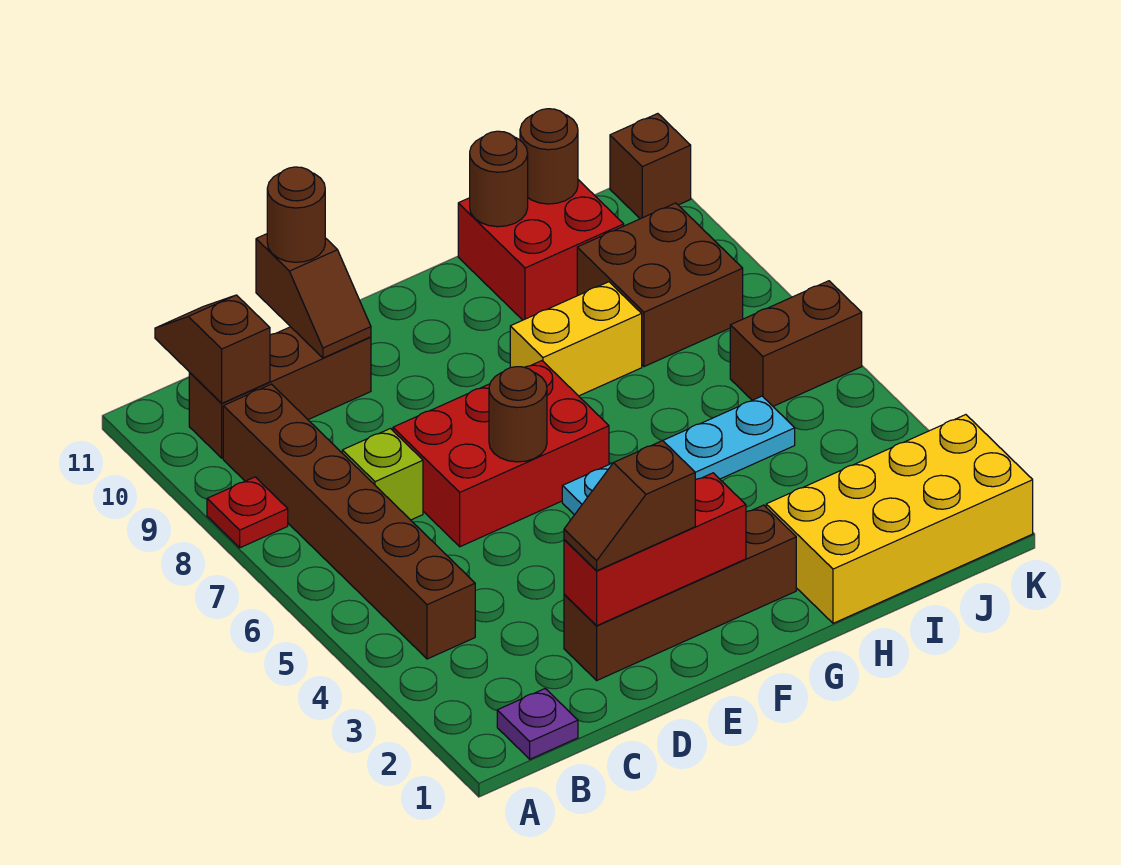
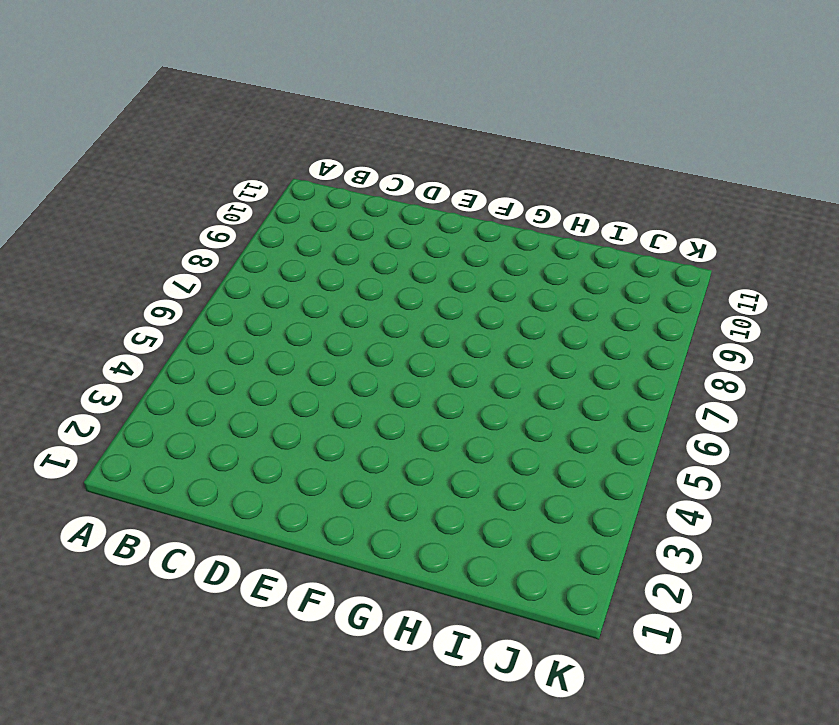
none -> red 1x1 plate [207,477,288,548]
none -> purple 1x1 plate [497,689,578,759]
none -> brown 1x6 brick [223,384,475,659]

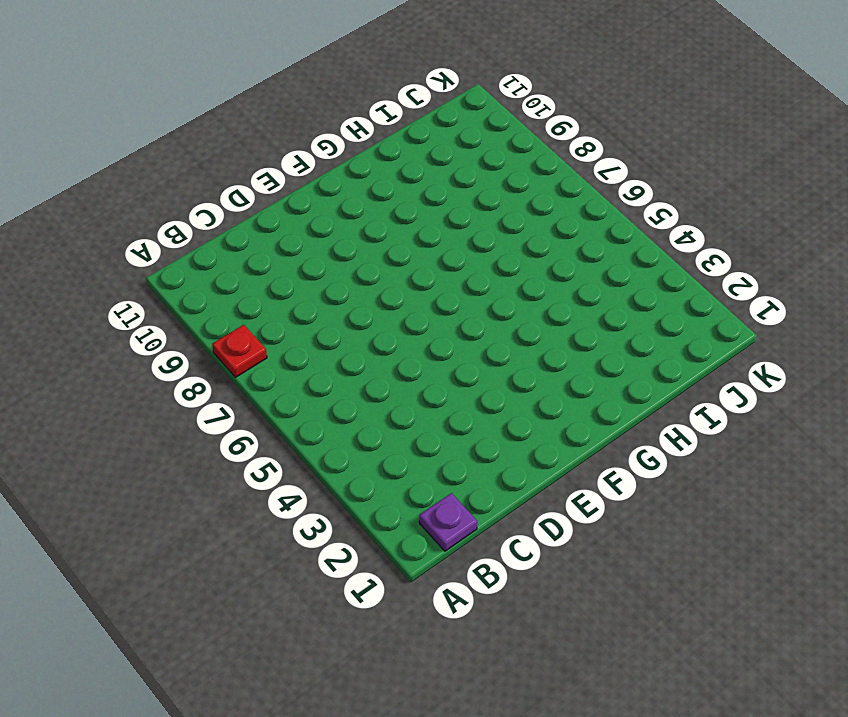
none -> brown 1x6 brick [223,384,475,659]
none -> brown 1x3 brick [189,327,371,458]
none -> lime 1x1 brick [342,429,423,520]

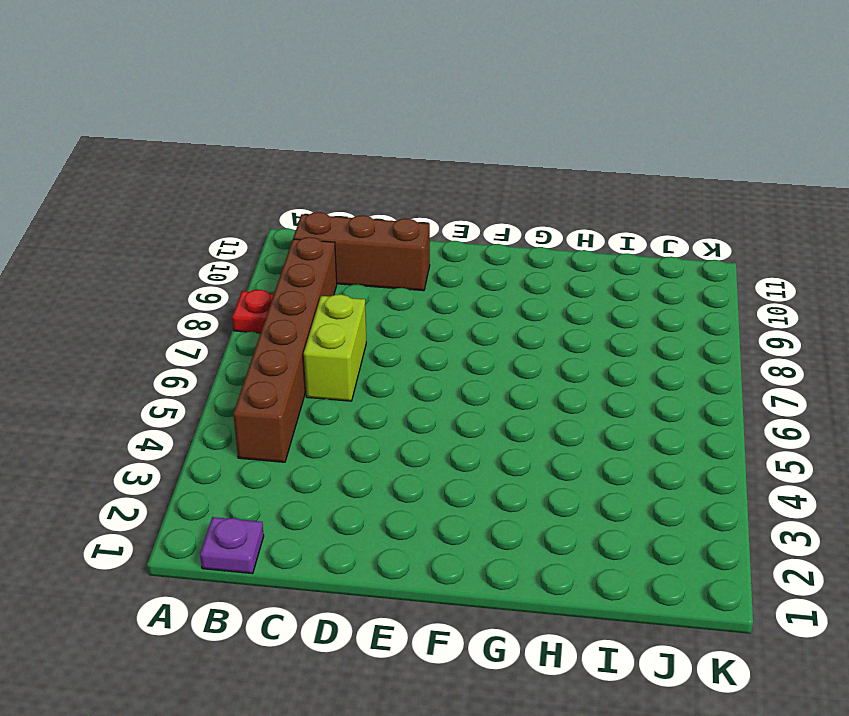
lime 1x2 brick [304,294,366,401] -> lime 1x1 brick [342,429,423,520]
none -> brown 1x4 brick [564,505,796,680]
none -> red 2x3 brick [393,361,609,547]
none -> cyan 1x4 plate [562,396,795,515]

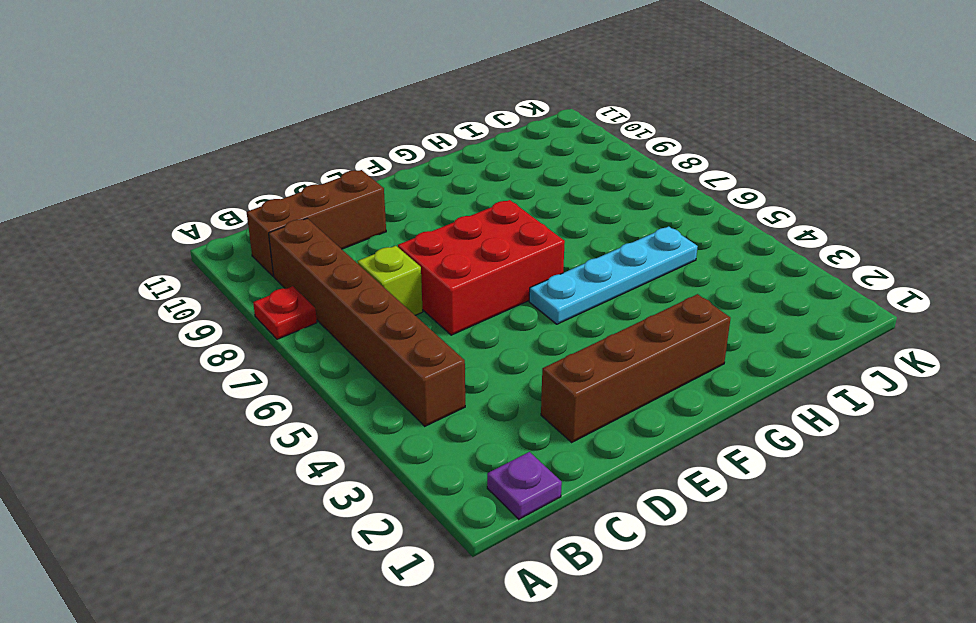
none -> yellow 1x2 brick [510,282,642,396]
none -> yellow 2x4 brick [766,415,1033,623]
none -> red 2x2 brick [458,180,624,320]

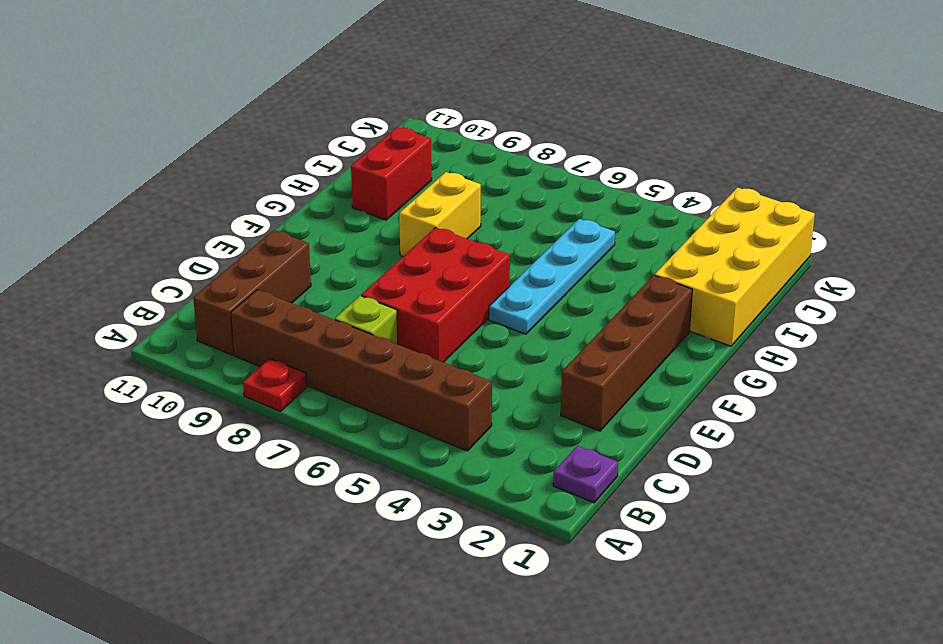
red 1x2 brick [351,127,432,220] -> red 2x2 brick [458,180,624,320]
none -> brown 2x2 brick [577,203,743,367]
none -> brown 1x2 brick [730,281,862,406]
none -> brown 1x1 brick [610,114,691,219]

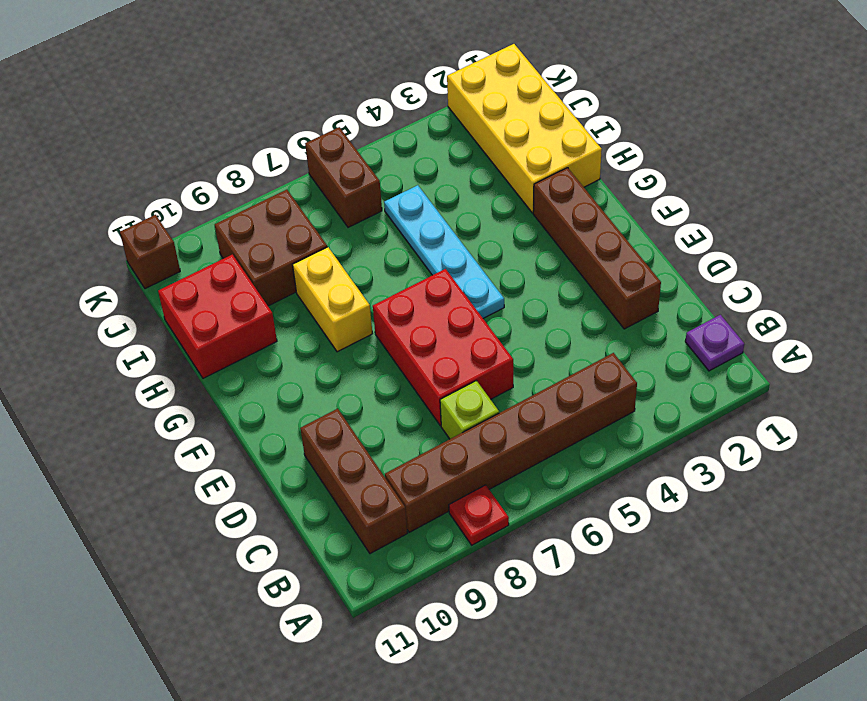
none -> brown 1x2 slope [155,295,270,403]
none -> red 1x3 brick [564,473,746,625]
none -> brown 1x2 slope [256,234,371,358]

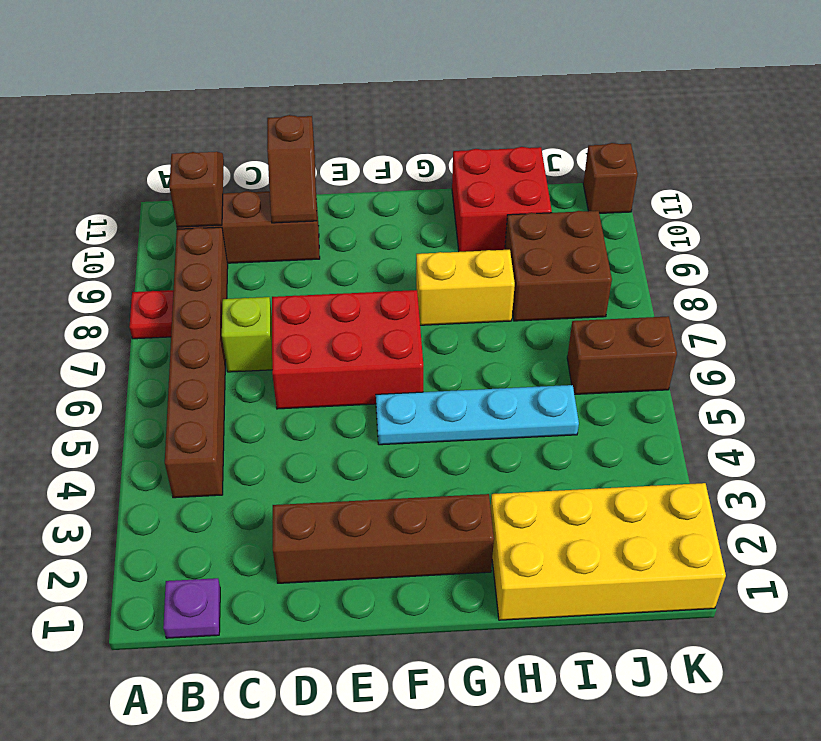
none -> red 1x3 brick [564,473,746,625]
none -> brown 1x1 round brick [489,367,547,462]
none -> brown 1x1 round brick [470,131,528,227]

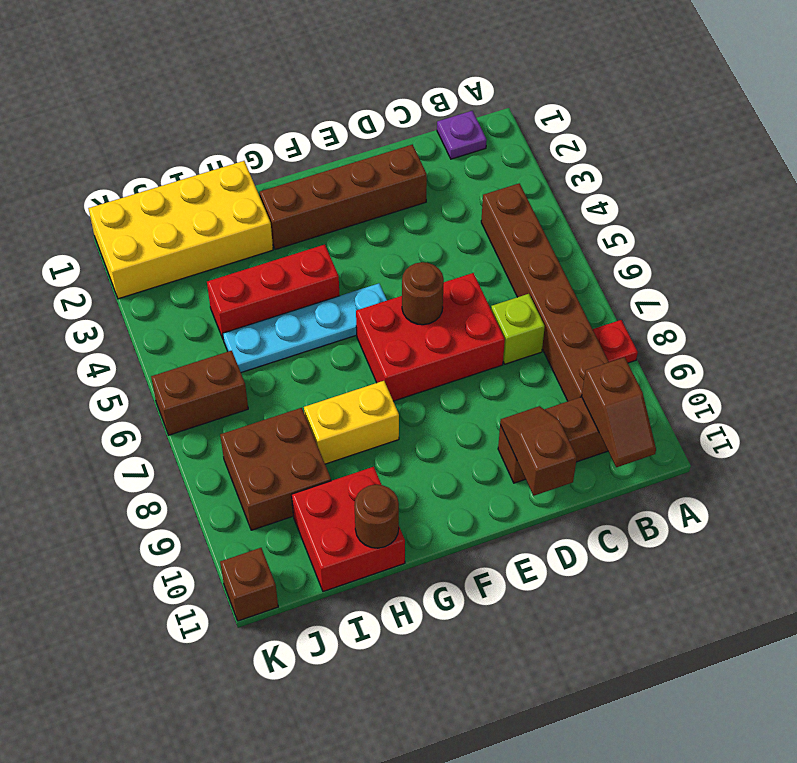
red 1x3 brick [207,245,339,339] -> red 1x3 brick moved to [564,473,746,625]
none -> brown 1x1 round brick [520,109,578,204]
none -> brown 1x2 slope [564,441,695,571]
none -> brown 1x1 round brick [267,167,325,262]

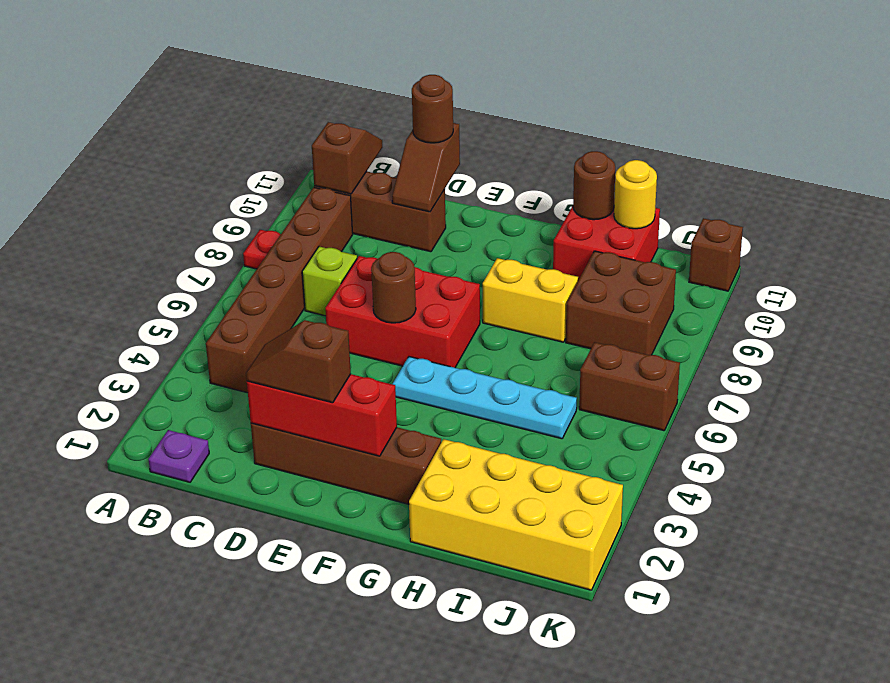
yellow 1x1 round brick [614,160,657,229] -> brown 1x1 round brick [520,109,578,204]

